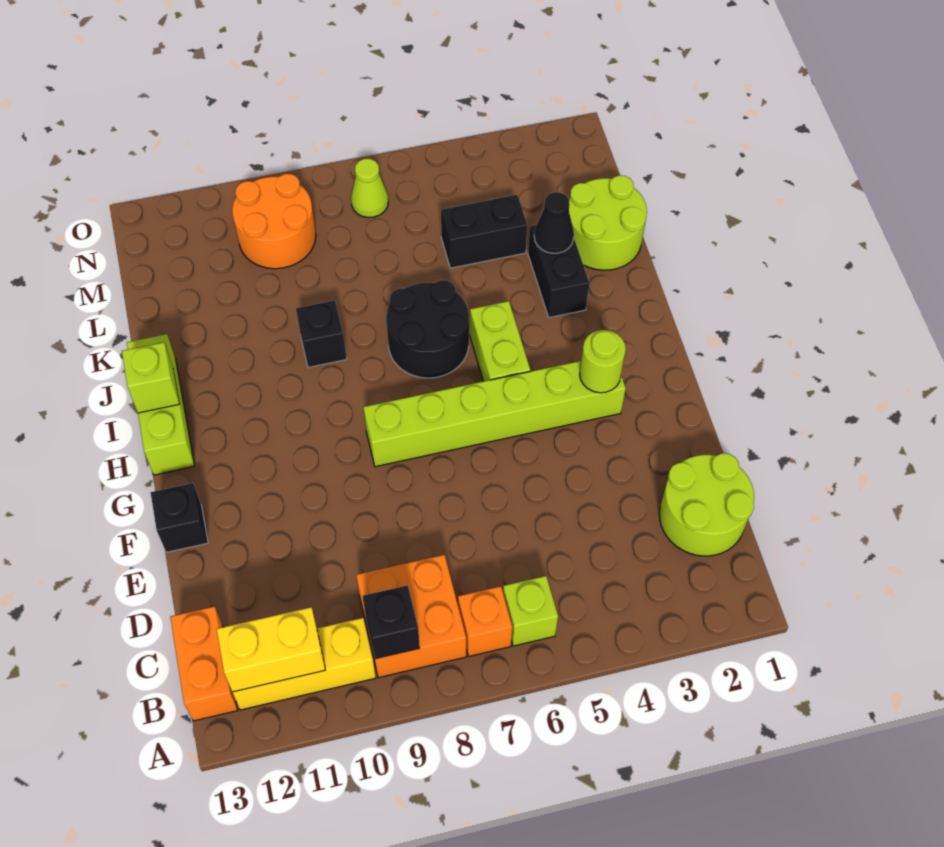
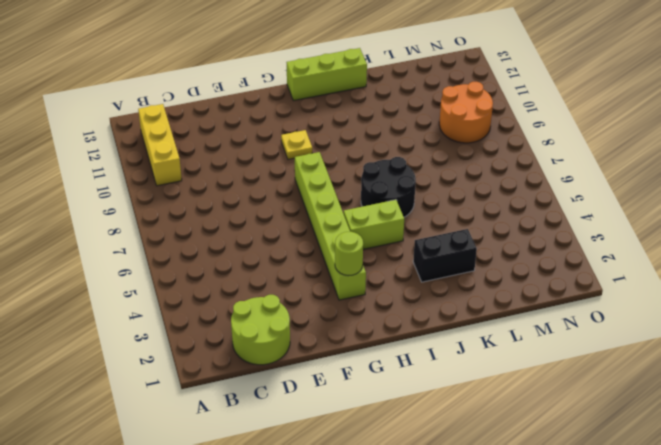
yellow 1x1 plate [281,130,312,159] -> none
none -> lime 1x1 brick [503,576,558,646]
none -> orange 1x1 brick [458,586,512,656]
none -> orange 2x2 brick [356,555,466,678]

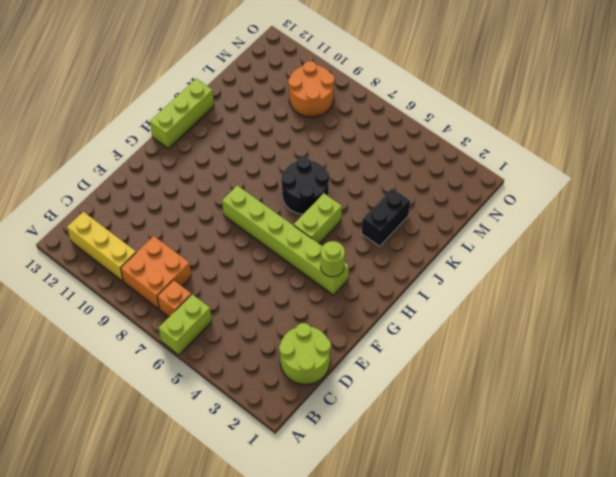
lime 1x2 brick [159,294,212,355] -> lime 1x1 brick [503,576,558,646]
none -> orange 1x2 brick [170,606,238,721]
none -> black 1x1 brick [150,483,208,552]
none -> black 1x1 brick [296,300,347,368]

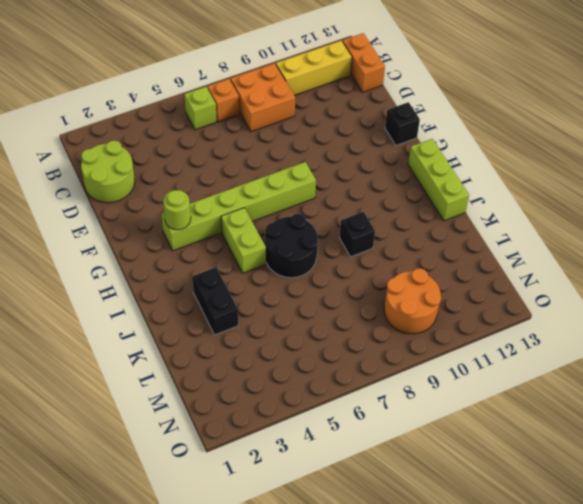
none -> lime 2x2 round brick [569,176,647,270]
none -> black 1x2 brick [441,195,527,268]
none -> lime 1x1 cone [351,159,388,217]

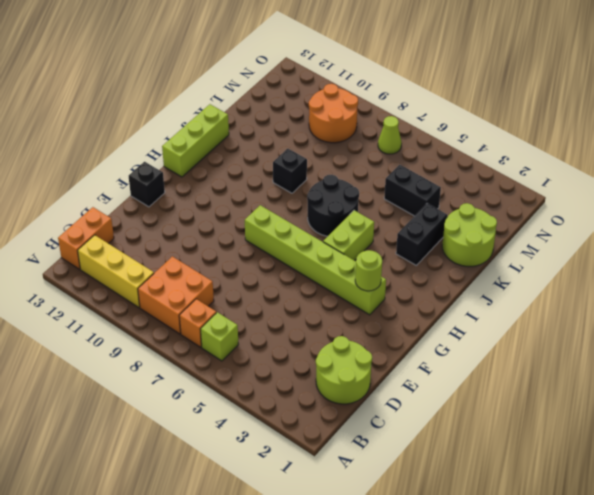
none -> black 1x1 brick [362,585,420,659]
none -> yellow 1x2 brick [217,607,325,692]
none -> lime 1x1 brick [122,342,179,413]

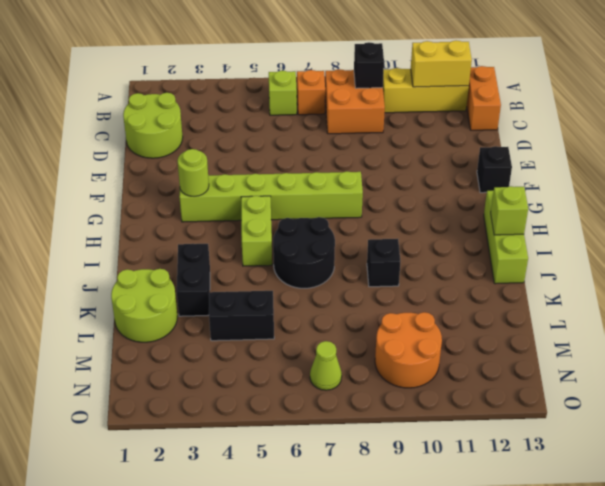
none -> black 1x1 cone [534,192,574,253]

